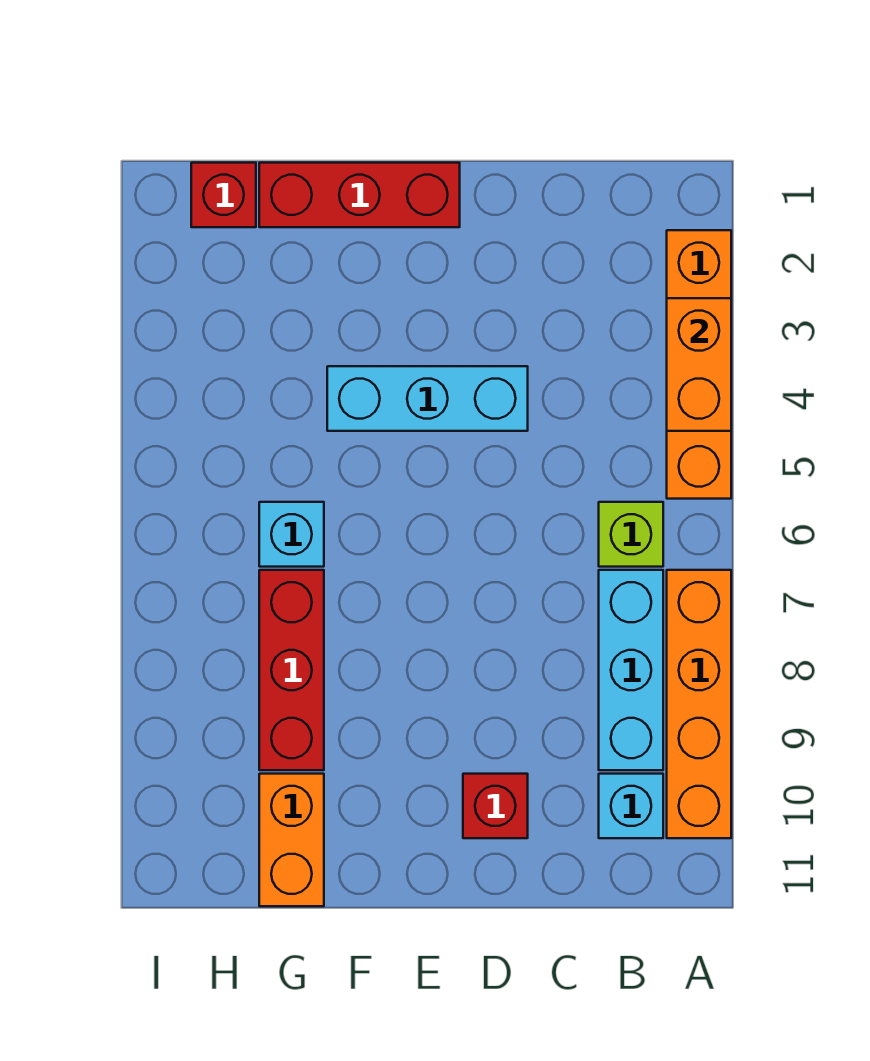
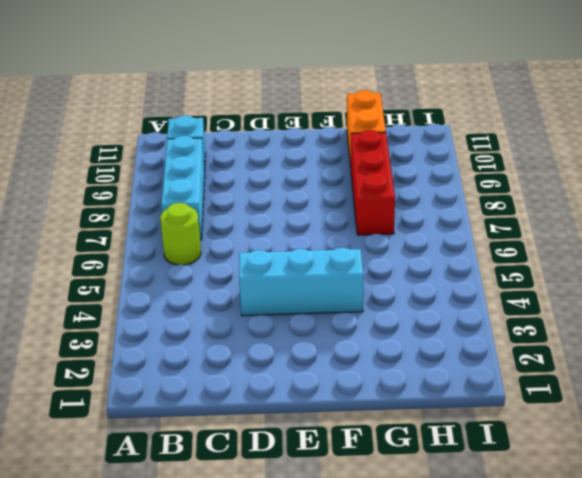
lime 1x1 round brick [160,203,201,265] -> lime 1x1 brick [599,502,663,567]
none -> orange 1x4 brick [667,230,731,499]
none -> orange 1x4 brick [667,570,731,838]
none -> red 1x1 brick [463,774,528,838]

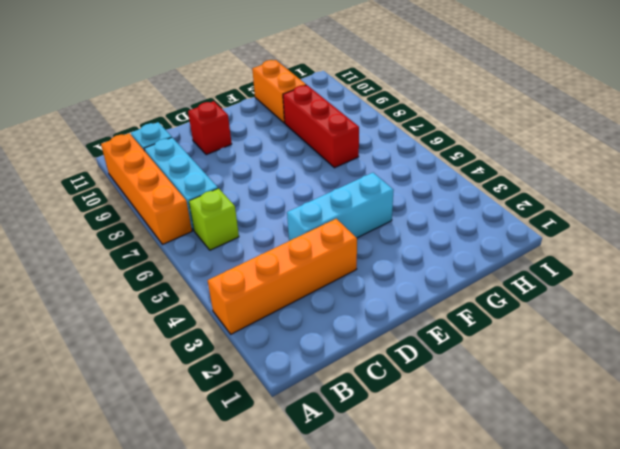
orange 1x4 brick [208,219,357,334] -> orange 1x4 brick turned to [667,230,731,499]
none -> red 1x3 brick [259,163,460,227]
none -> cyan 1x1 brick [259,502,324,567]
none -> red 1x1 brick [191,163,256,227]

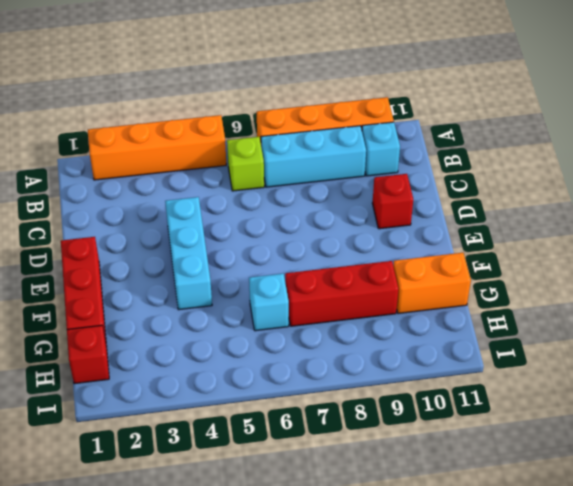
none -> orange 1x2 brick [667,298,731,431]

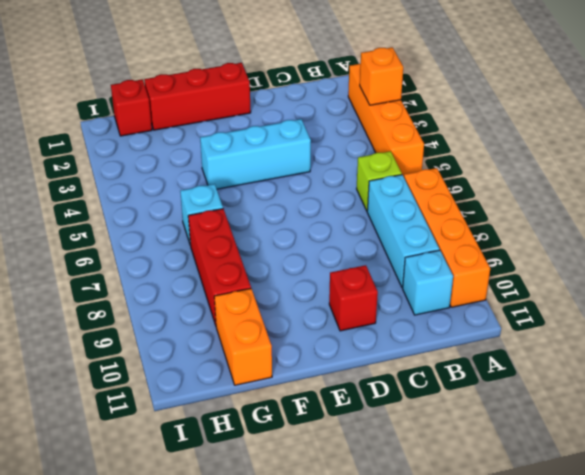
orange 1x1 brick [360,47,403,105] -> orange 1x2 brick [667,298,731,431]

